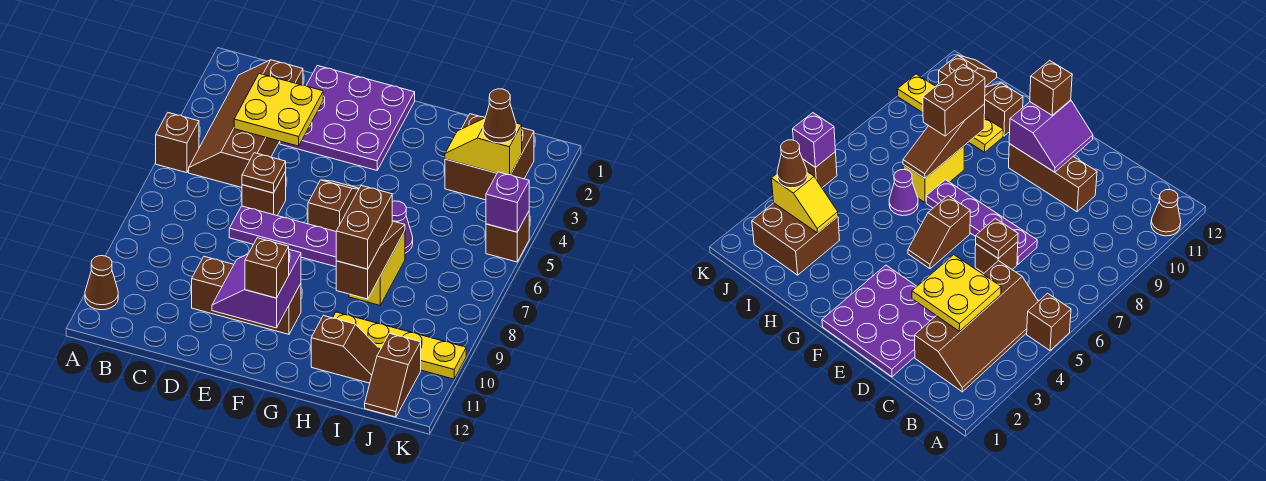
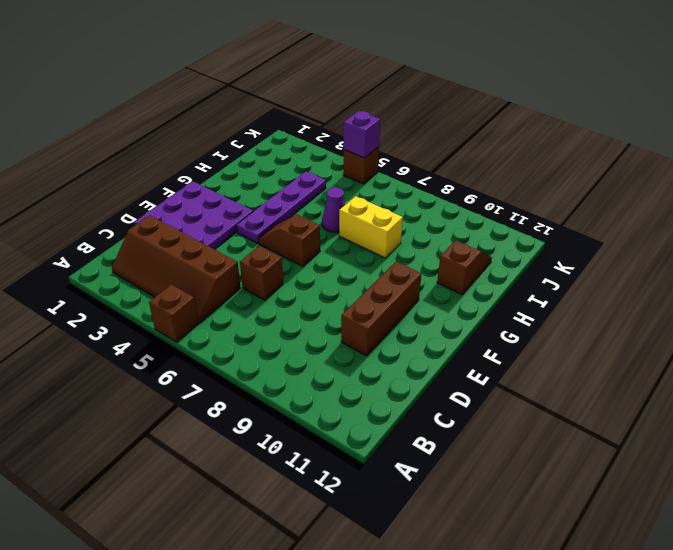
purple 1x4 plate [236,171,326,244] -> purple 1x4 plate moved to [229,206,336,267]
none -> brown 1x1 cone [85,256,118,310]
none -> yellow 1x4 plate [333,312,466,379]
none -> brown 2x2 brick [445,114,534,200]

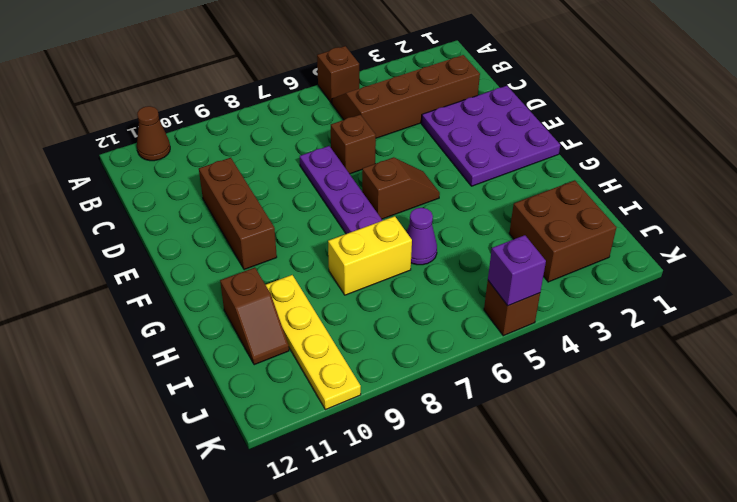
none -> brown 1x2 slope [365,333,421,417]
none -> yellow 2x2 plate [234,74,323,146]
none -> brown 1x1 plate [242,153,286,193]

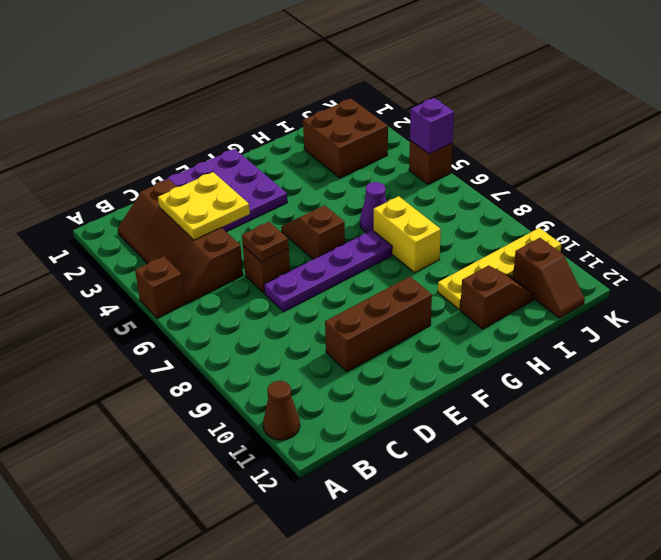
none -> purple 2x2 slope [212,250,301,328]
none -> brown 1x3 slope [336,221,405,299]
none -> yellow 1x2 slope [445,118,522,175]

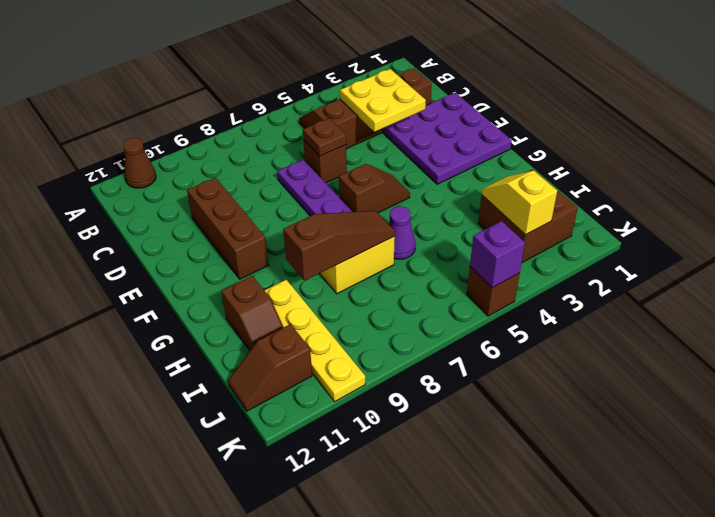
none -> brown 1x1 brick [156,113,199,173]
none -> purple 2x2 slope [212,250,301,328]
none -> brown 1x1 brick [245,238,289,298]

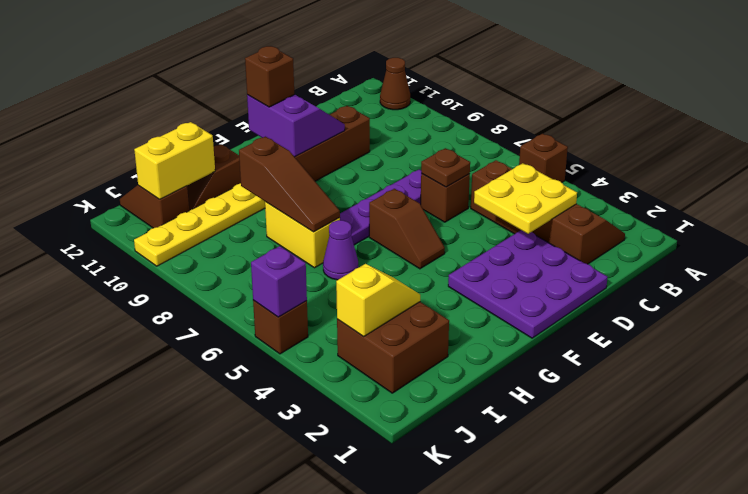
yellow 1x2 brick [134,122,215,199] -> none
none -> brown 1x2 brick [336,186,392,269]
none -> brown 1x1 cone [483,89,517,143]

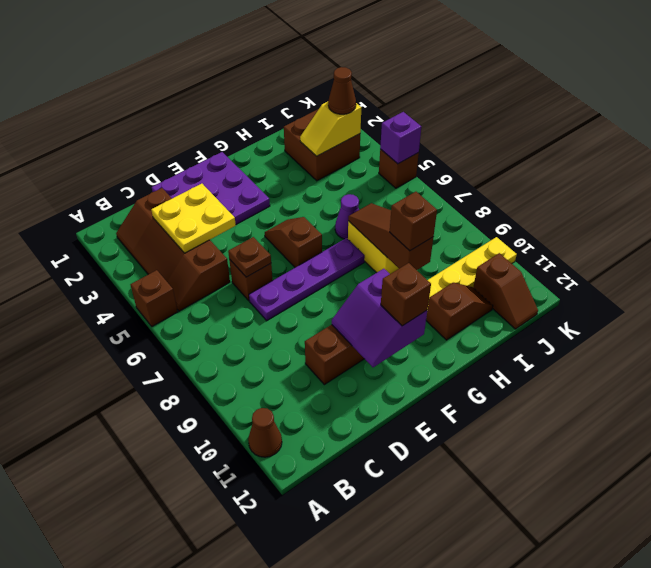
brown 1x1 brick [390,192,437,251] -> brown 1x2 brick [336,186,392,269]

